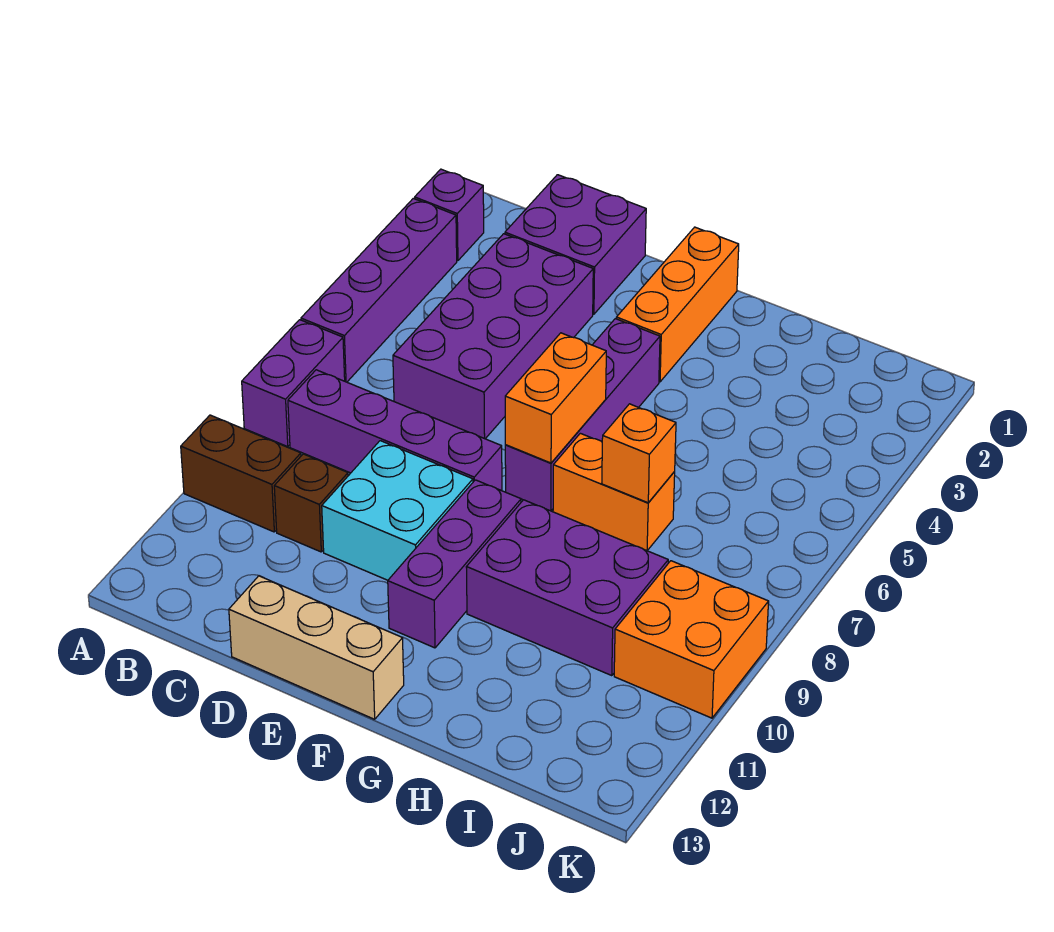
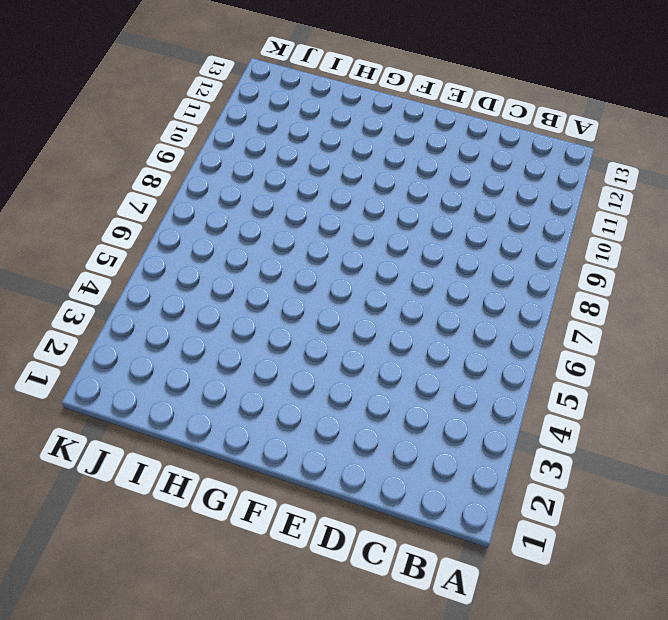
none -> purple 1x1 brick [415,169,484,261]
none -> purple 1x4 brick [301,198,457,382]
none -> purple 1x2 brick [242,320,345,447]

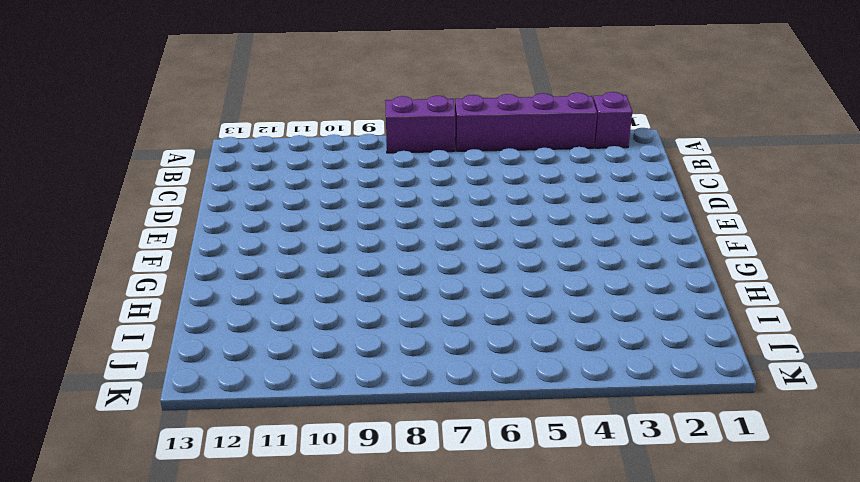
none -> brown 1x2 brick [181,415,301,532]
none -> purple 1x4 brick [288,370,502,491]
none -> purple 2x2 brick [505,175,646,314]

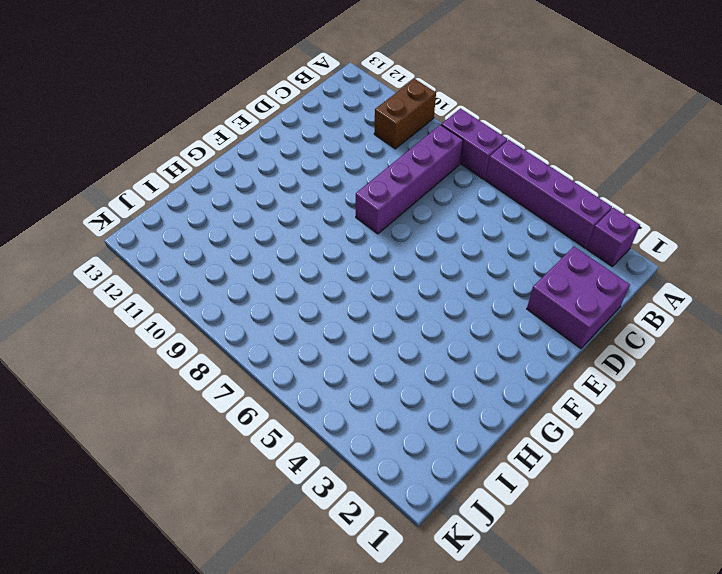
none -> purple 2x4 brick [393,234,593,439]
none -> brown 1x1 brick [274,454,348,552]
none -> cyan 2x2 brick [322,441,473,580]

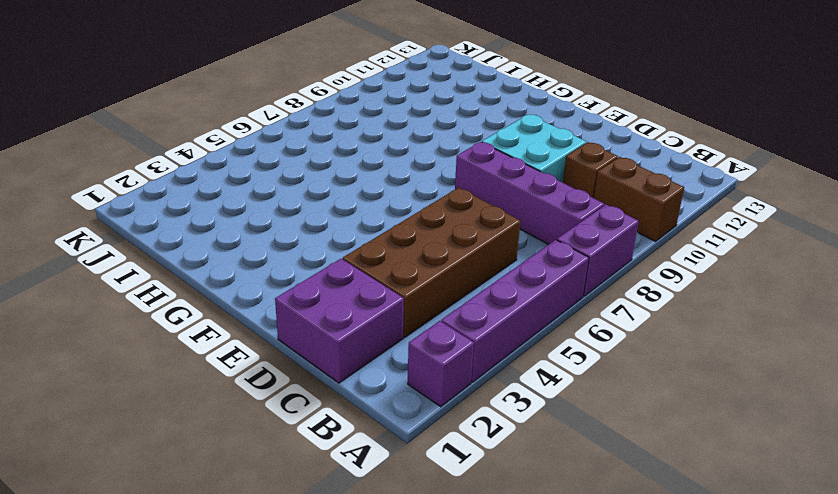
brown 2x4 brick [343,188,520,338] -> purple 2x4 brick [393,234,593,439]
none -> tan 1x3 brick [229,576,404,719]
none -> orange 1x3 brick [616,227,739,382]
none -> purple 1x4 brick [505,319,660,511]

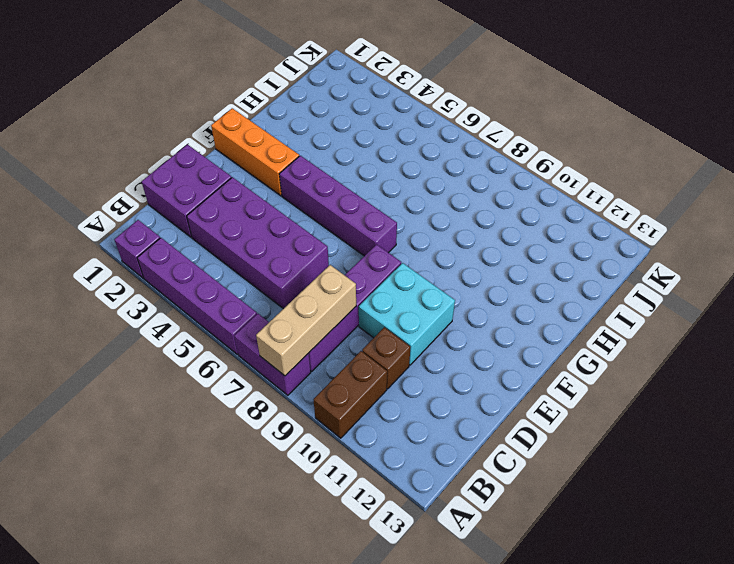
tan 1x3 brick [256,265,356,376] -> tan 1x3 brick moved to [229,576,404,719]
none -> purple 1x3 brick [388,480,521,648]
none -> orange 1x2 brick [553,433,675,551]
none -> purple 2x3 brick [466,500,668,676]

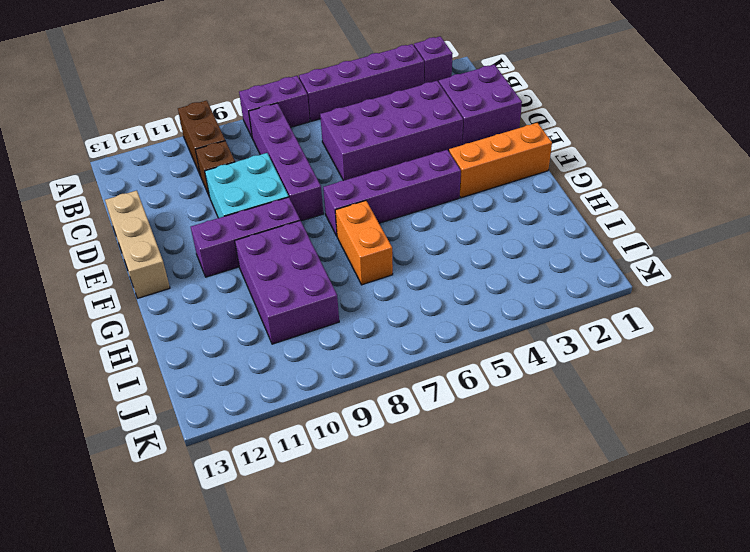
none -> orange 2x2 brick [614,561,769,718]
none -> orange 1x2 brick [505,333,606,463]
none -> orange 1x1 brick [602,404,676,503]

